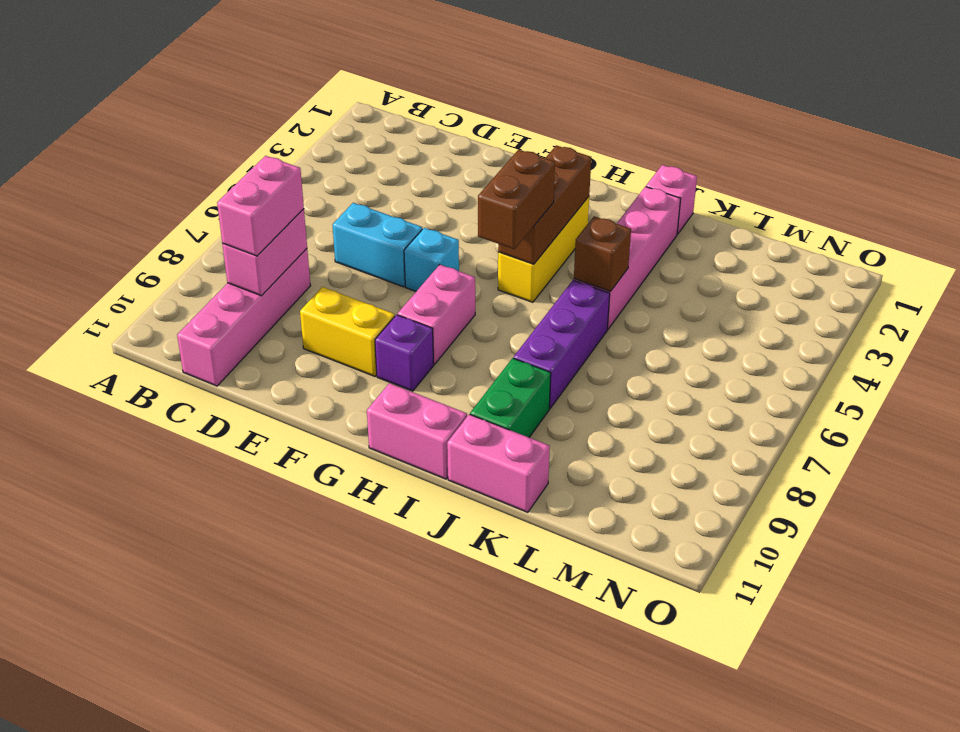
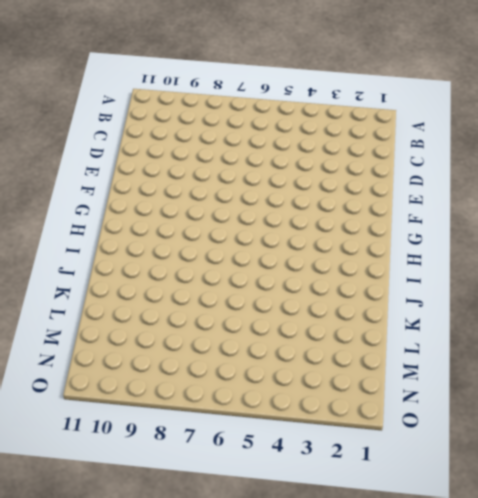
none -> pink 1x4 brick [177,249,311,386]
none -> cyan 1x2 brick [333,203,422,287]
none -> yellow 1x2 brick [300,287,395,376]

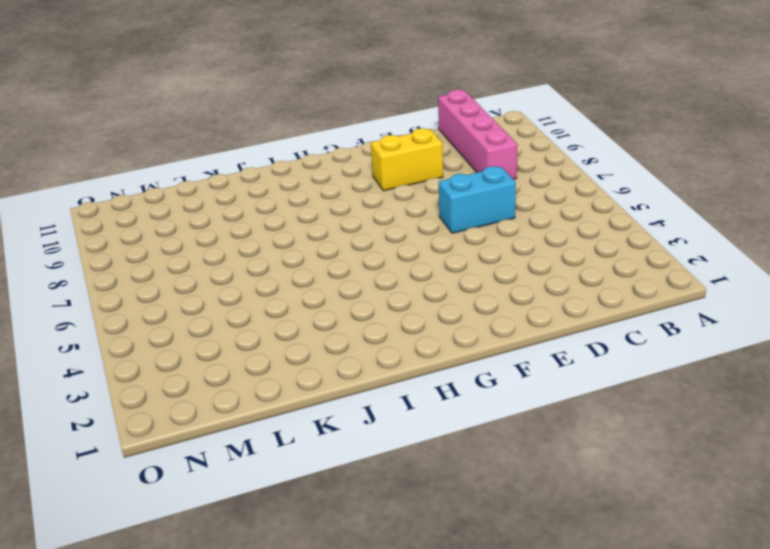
none -> cyan 1x1 brick [404,228,459,291]
none -> pink 1x2 brick [398,265,475,365]
none -> purple 1x1 brick [375,315,434,391]

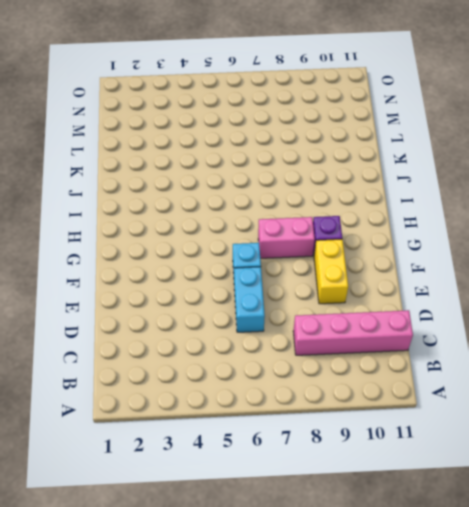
none -> yellow 1x3 brick [498,197,589,302]
none -> pink 1x2 brick [367,383,467,479]
none -> pink 1x1 brick [646,165,697,234]

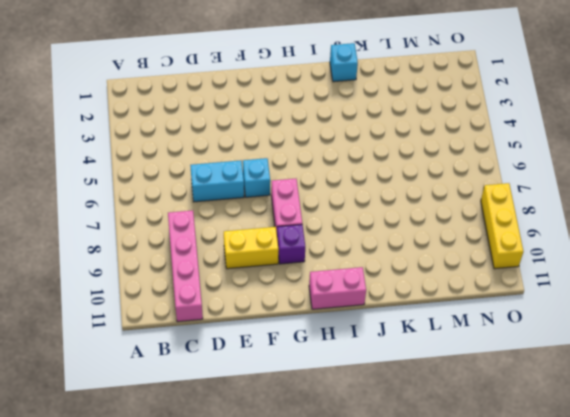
cyan 1x1 brick [330,43,358,82] -> pink 1x1 brick [646,165,697,234]
yellow 1x3 brick [481,183,523,269] -> yellow 1x3 brick moved to [498,197,589,302]
none -> pink 1x4 brick [574,187,681,329]
none -> purple 1x3 brick [514,280,610,409]
none -> green 1x2 brick [470,358,551,437]

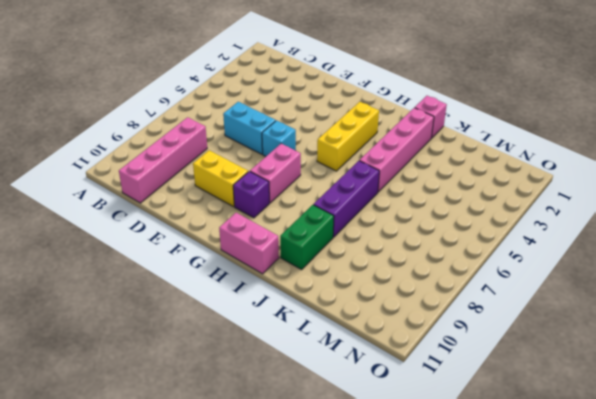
none -> pink 1x2 brick [447,414,550,512]
none -> pink 1x2 brick [222,209,307,296]
none -> brown 1x3 brick [498,145,591,264]

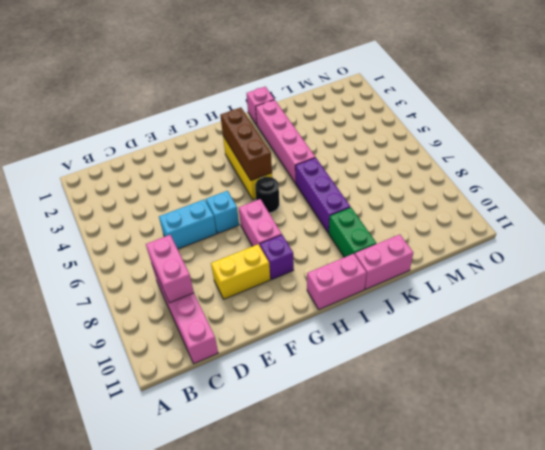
black 1x1 round brick [255,177,279,213] -> none
none -> brown 1x1 brick [574,216,631,291]
none -> pink 1x2 brick [217,156,304,256]
none -> brown 1x2 brick [478,150,555,249]

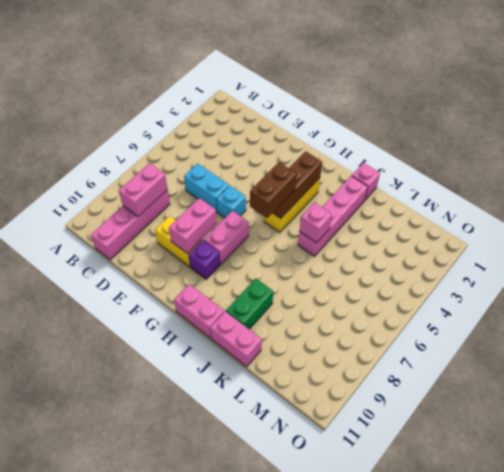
pink 1x2 brick [169,198,217,254] -> pink 1x2 brick moved to [217,156,304,256]
pink 1x1 brick [299,203,332,243] -> brown 1x1 brick [574,216,631,291]
none -> purple 1x3 brick [514,280,610,409]

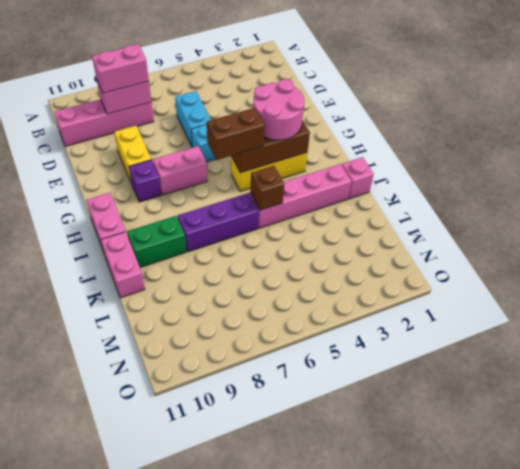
pink 2x2 round brick [253,79,304,140] -> none

